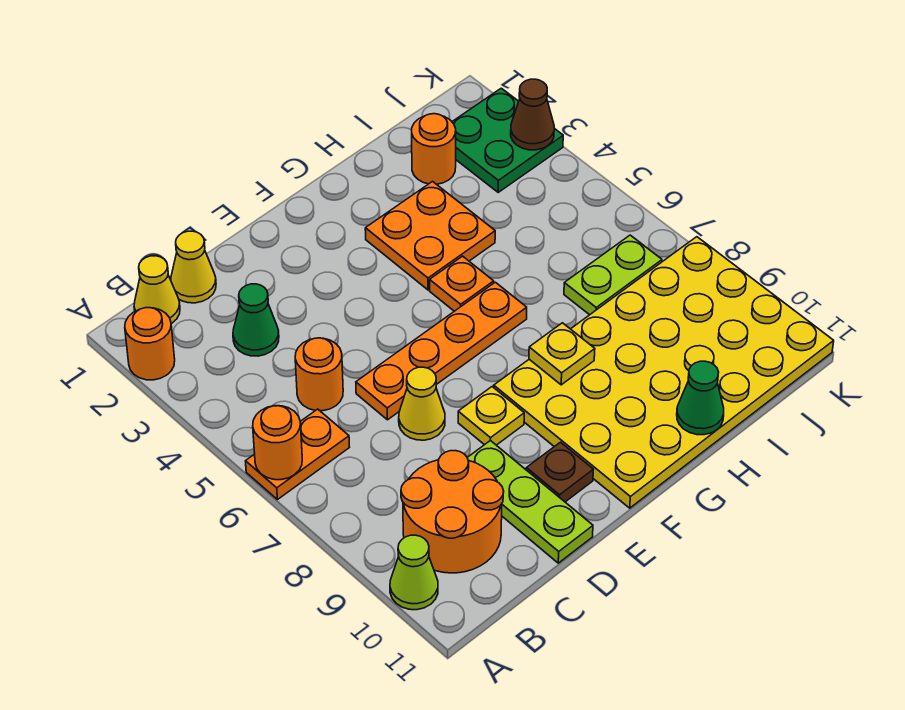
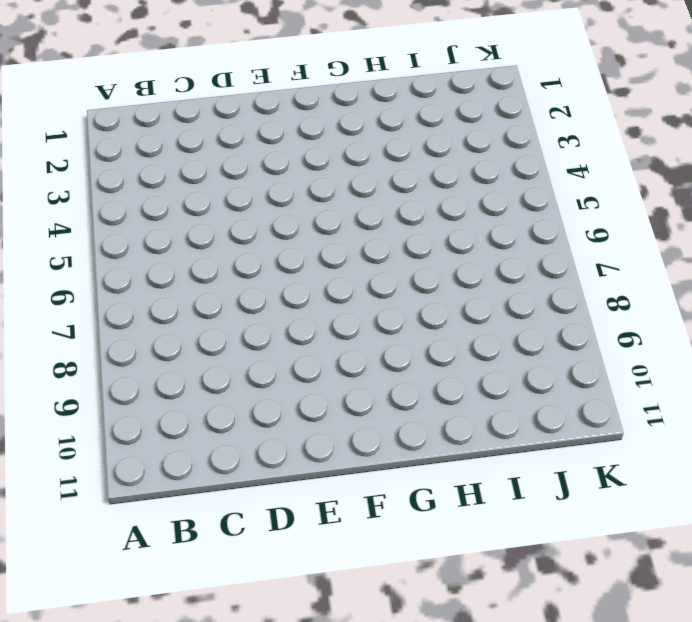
none -> orange 1x1 round brick [125,308,175,380]
none -> orange 1x2 plate [246,409,350,500]
none -> lime 1x1 cone [390,535,438,610]

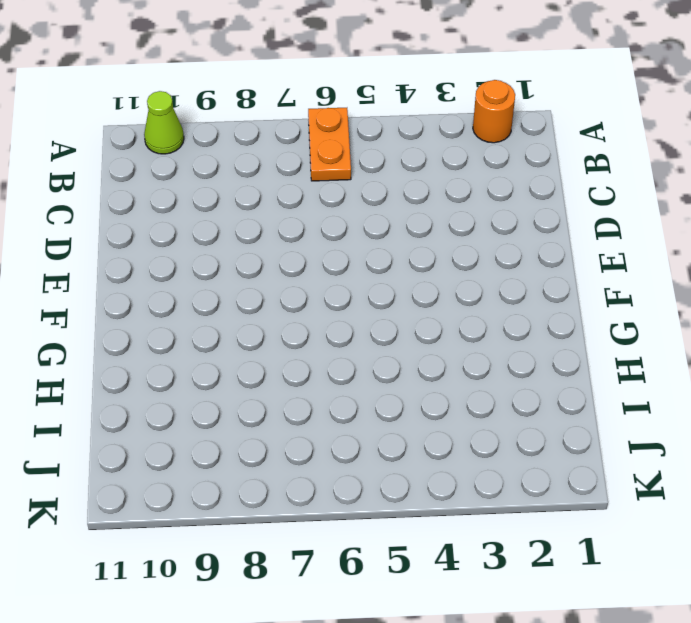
none -> yellow 1x1 cone [134,256,180,324]
none -> orange 2x2 round brick [401,451,504,573]
none -> yellow 1x1 cone [171,231,216,303]

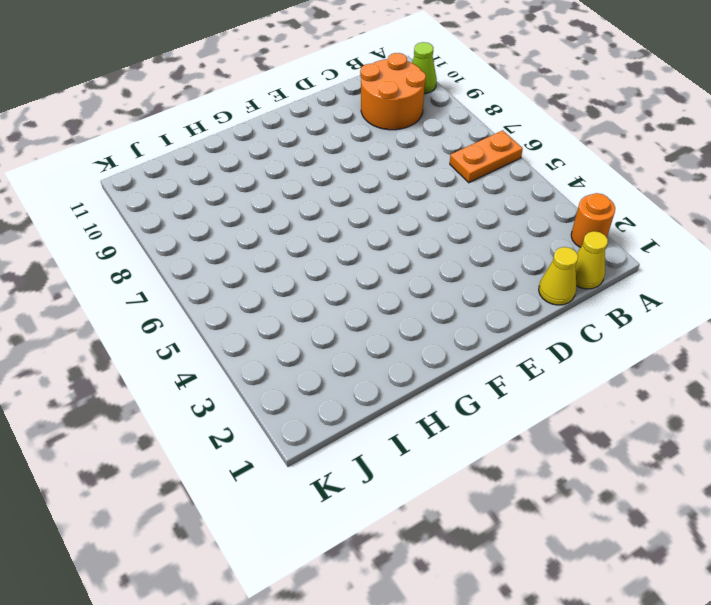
none -> green 1x1 cone [233,284,279,356]
none -> orange 1x1 round brick [295,338,343,411]
none -> orange 1x4 plate [356,282,527,420]

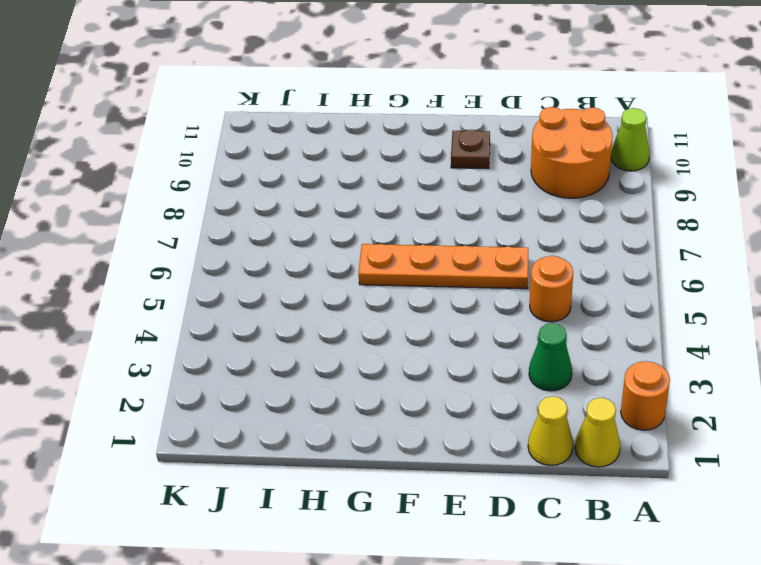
none -> orange 1x2 plate [246,409,350,500]
none -> yellow 1x1 cone [399,367,445,440]
none -> lime 1x3 plate [467,440,593,563]

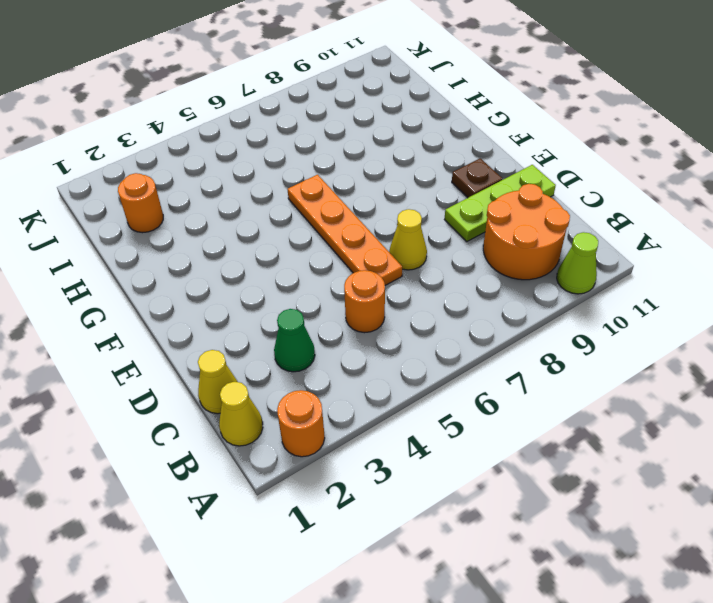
none -> orange 1x2 plate [246,409,350,500]
none -> yellow 1x1 plate [458,387,524,445]
none -> yellow 4x6 plate [494,237,834,508]

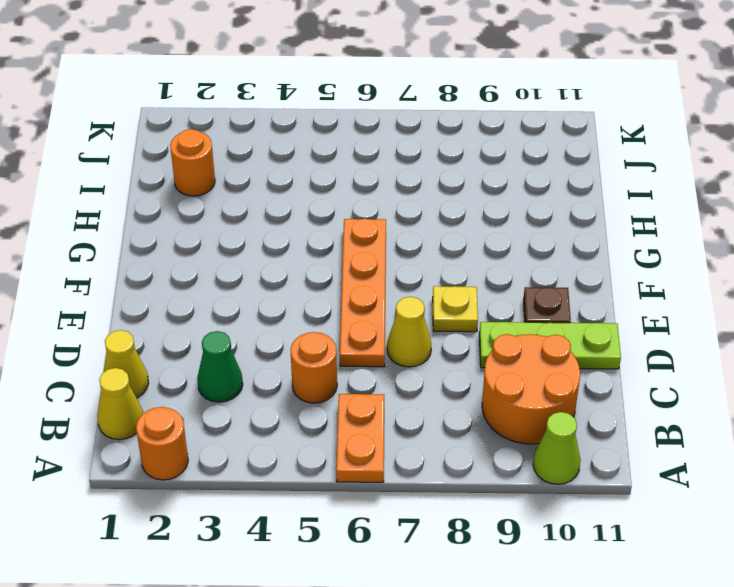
none -> yellow 4x6 plate [494,237,834,508]
none -> orange 2x2 plate [365,182,495,290]
none -> orange 1x1 plate [430,256,494,311]

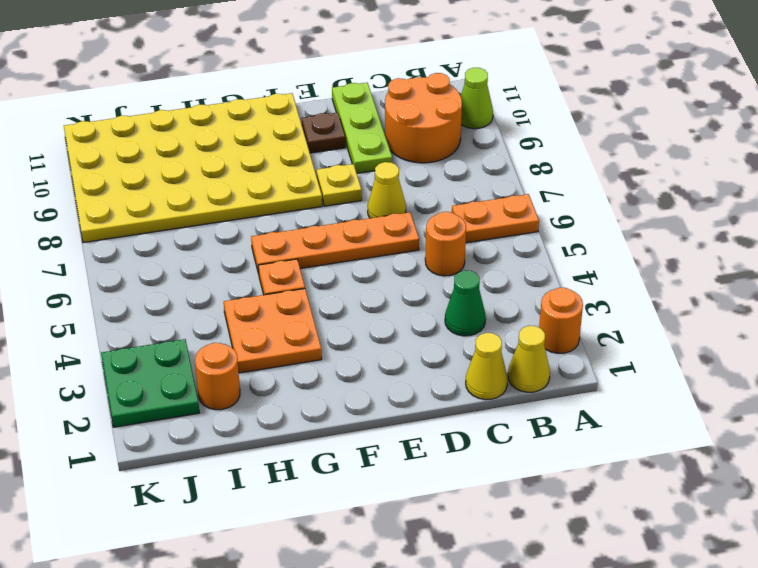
none -> lime 1x2 plate [564,235,662,315]
none -> orange 1x1 round brick [253,406,302,480]
none -> yellow 1x1 plate [529,323,595,385]

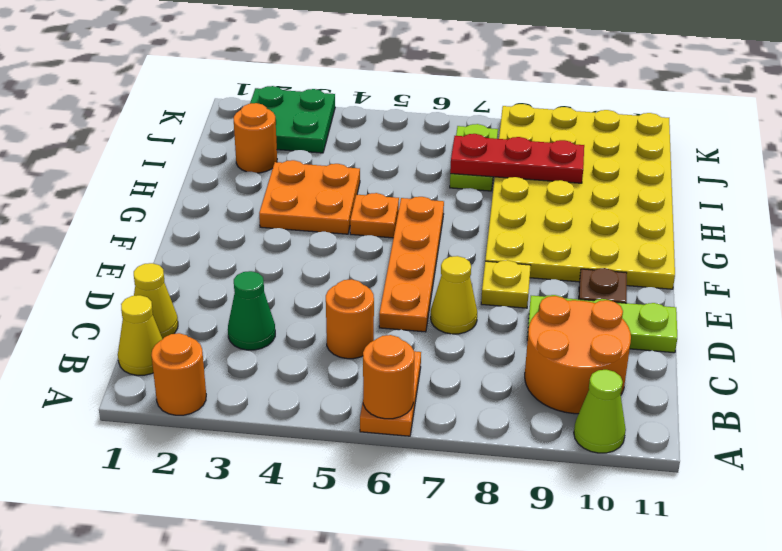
red 1x3 plate [450,134,584,183] -> none
none -> yellow 1x1 plate [529,323,595,385]
none -> green 1x1 cone [677,361,724,435]
none -> brown 1x1 cone [511,79,554,150]

